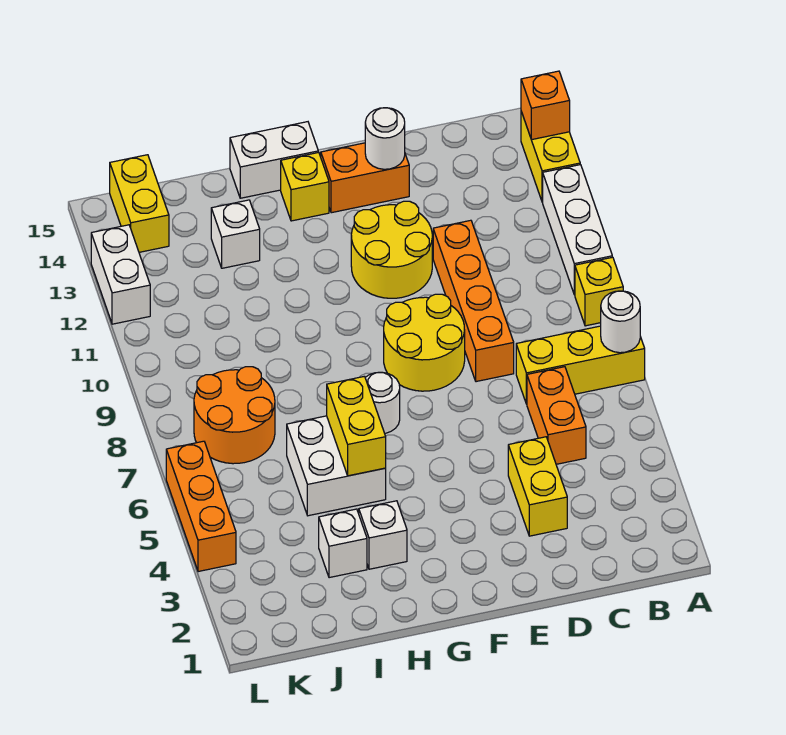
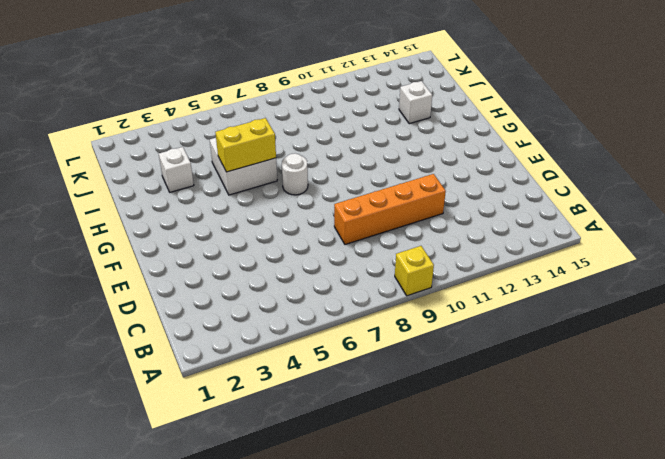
none -> yellow 1x3 brick [516,326,645,404]
none -> white 1x3 brick [543,165,612,295]
none -> yellow 1x2 brick [521,112,580,202]

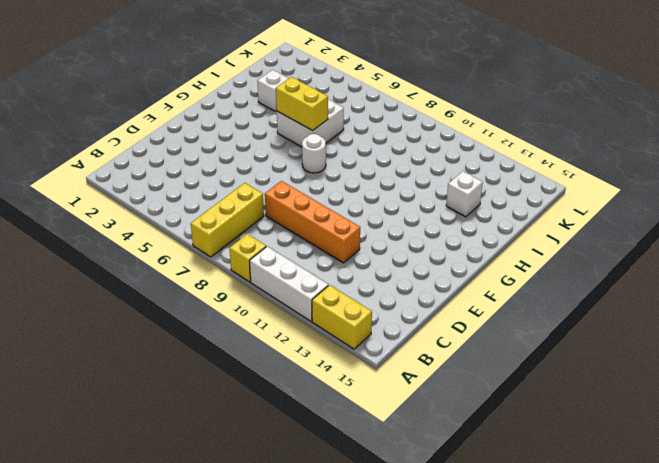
none -> orange 1x2 brick [527,367,586,464]
none -> yellow 1x2 brick [508,437,567,536]
none -> yellow 2x2 round brick [384,294,465,391]

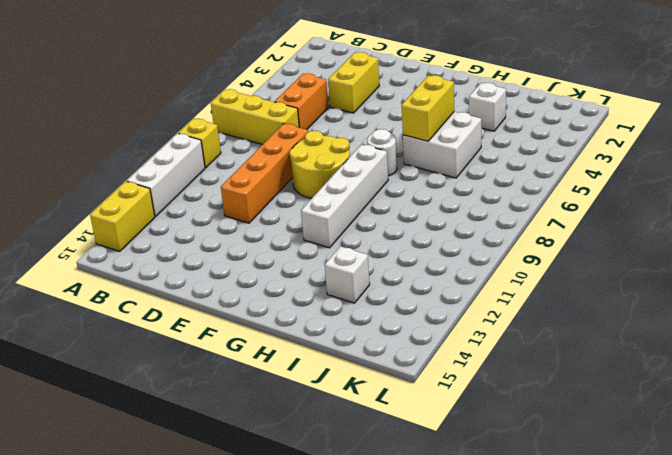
white 1x4 brick [301,144,388,248] -> none
none -> yellow 2x2 round brick [351,201,432,298]
none -> orange 1x2 brick [321,143,409,213]
none -> yellow 1x1 brick [281,152,329,221]

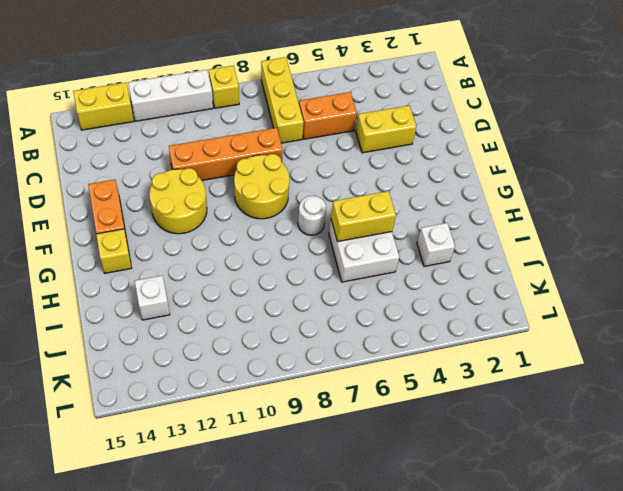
none -> white 1x2 brick [230,122,318,198]
none -> white 1x1 brick [359,501,407,569]
none -> orange 2x2 round brick [194,367,275,464]

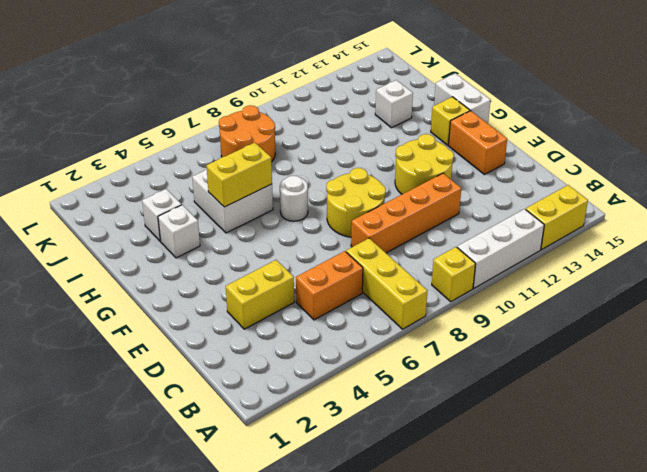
none -> yellow 1x2 brick [110,155,169,252]
none -> orange 1x3 brick [166,441,236,572]
none -> white 1x2 brick [91,225,150,324]

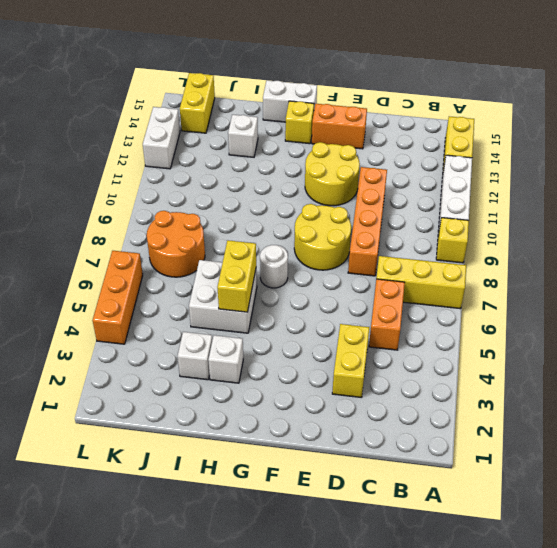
none -> white 1x1 round brick [601,291,640,353]
none -> orange 1x1 brick [521,71,570,140]
none -> white 1x1 round brick [365,108,405,169]

